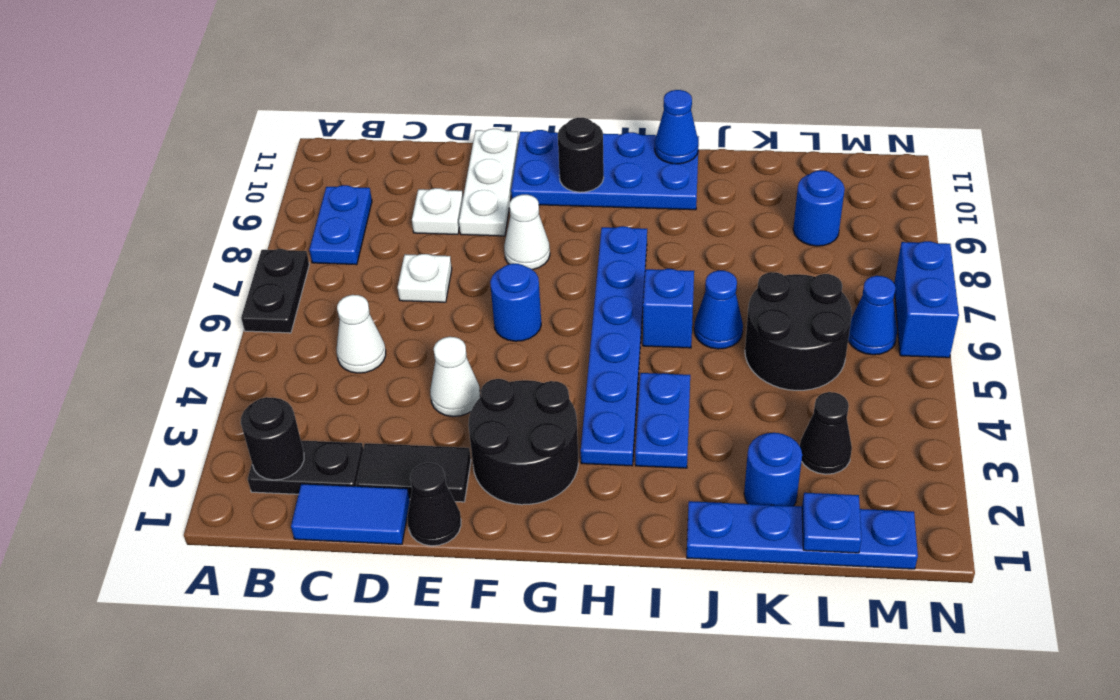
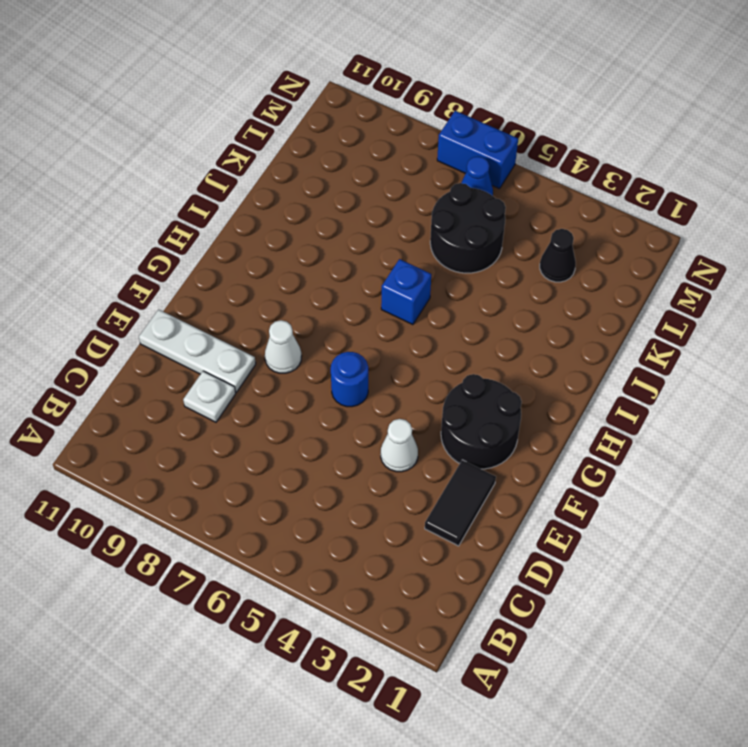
none -> black 1x2 plate [241,249,309,333]
none -> black 1x2 plate [248,440,363,494]
none -> blue 1x2 plate [309,185,372,265]
none -> blue 1x2 tile [291,484,410,544]

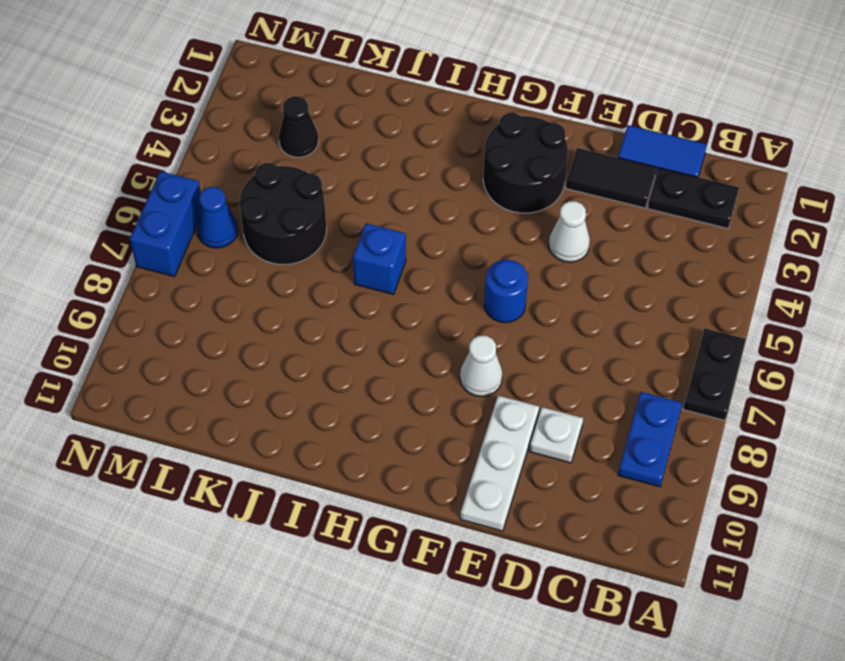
none -> white 1x1 cone [337,295,386,373]
none -> white 1x1 plate [398,254,452,302]
none -> black 1x1 cone [408,463,461,546]
none -> blue 2x4 plate [511,130,699,210]

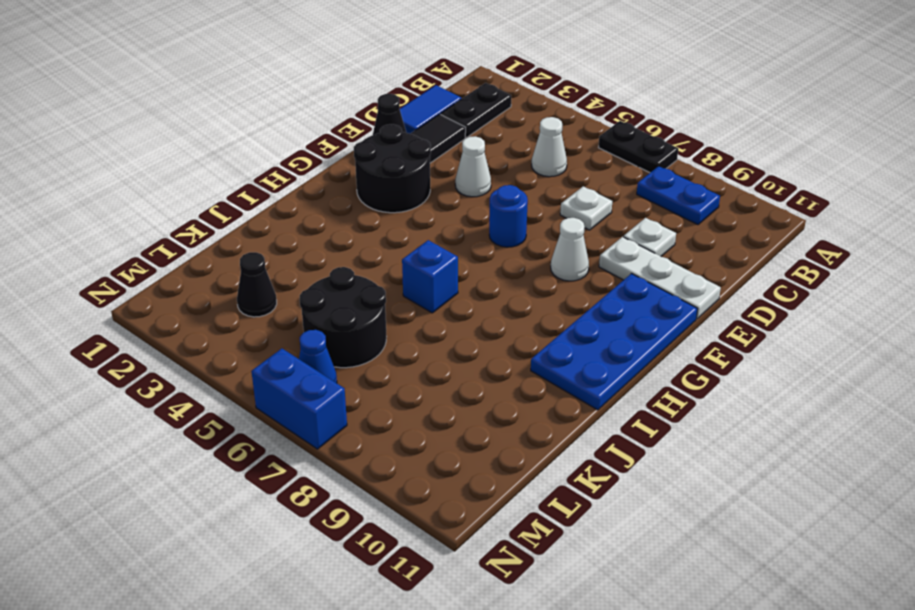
none -> blue 1x6 plate [581,226,647,466]
none -> blue 1x2 plate [635,373,690,468]
none -> blue 1x4 plate [687,501,918,569]
none -> blue 1x1 cone [694,270,743,349]

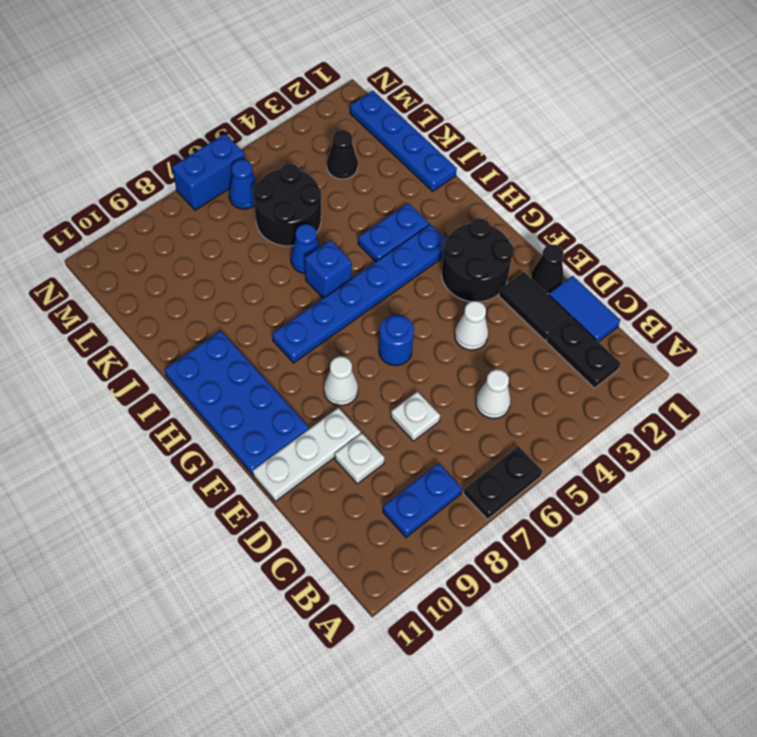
none -> blue 1x1 round brick [744,433,802,506]
none -> blue 1x1 round brick [793,170,845,246]
none -> black 1x1 round brick [241,397,304,480]
none -> black 1x1 round brick [558,118,604,192]

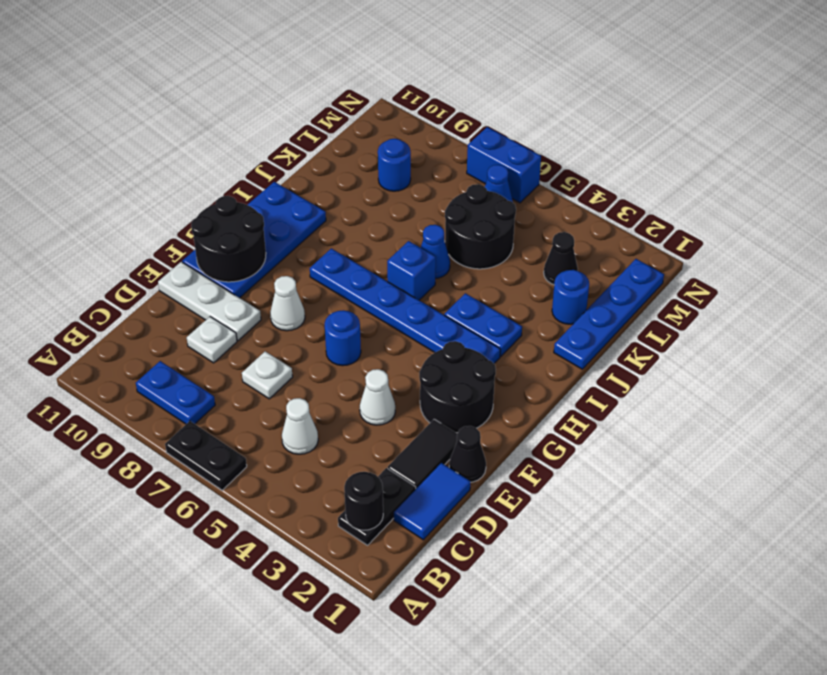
black 2x2 round brick [191,196,266,282] -> black 1x1 round brick [558,118,604,192]
none -> blue 1x1 cone [655,90,699,164]
none -> blue 1x1 plate [802,493,861,553]

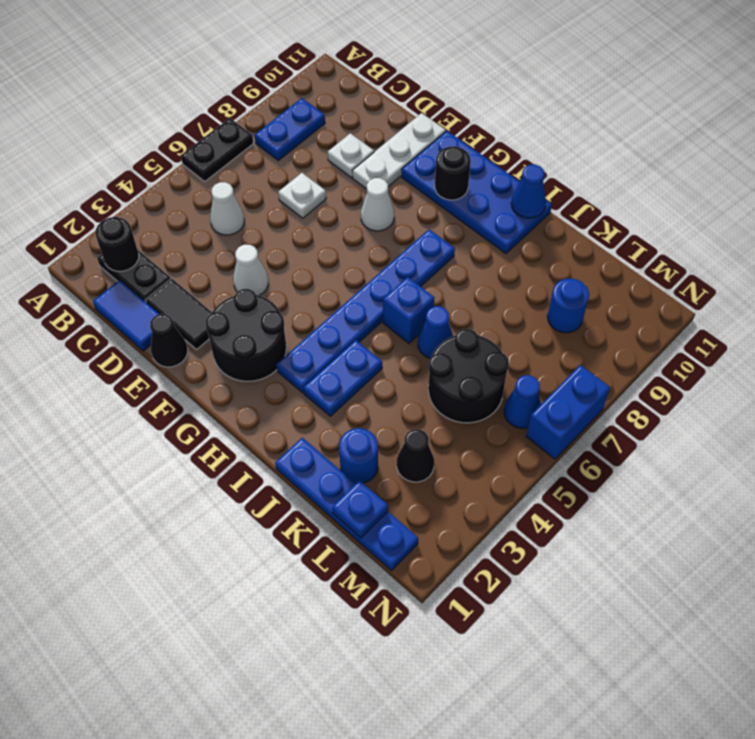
none -> blue 1x1 round brick [490,264,541,341]

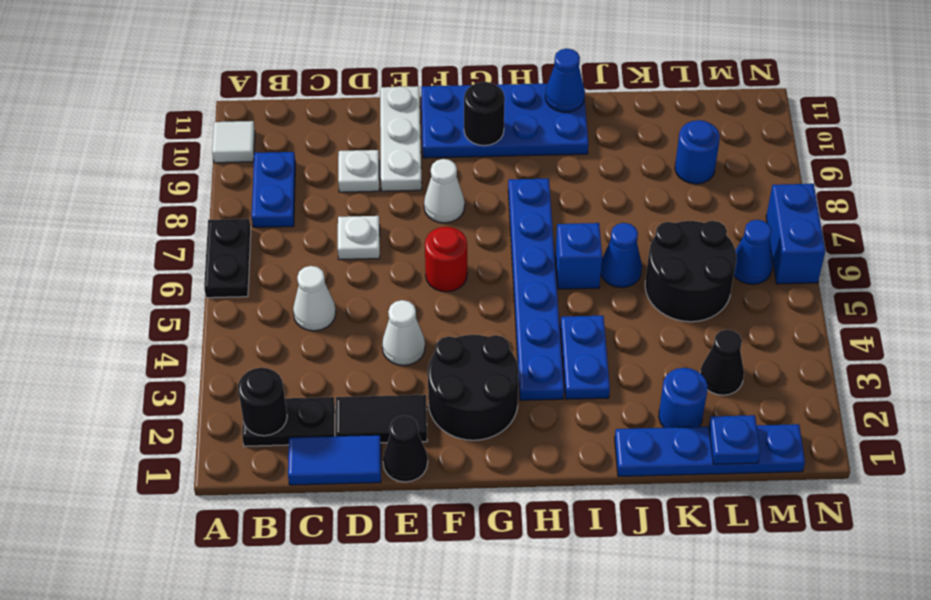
white 1x1 tile [212,121,255,163] -> none
red 1x1 round brick [425,227,467,292] -> blue 1x1 round brick [490,264,541,341]

